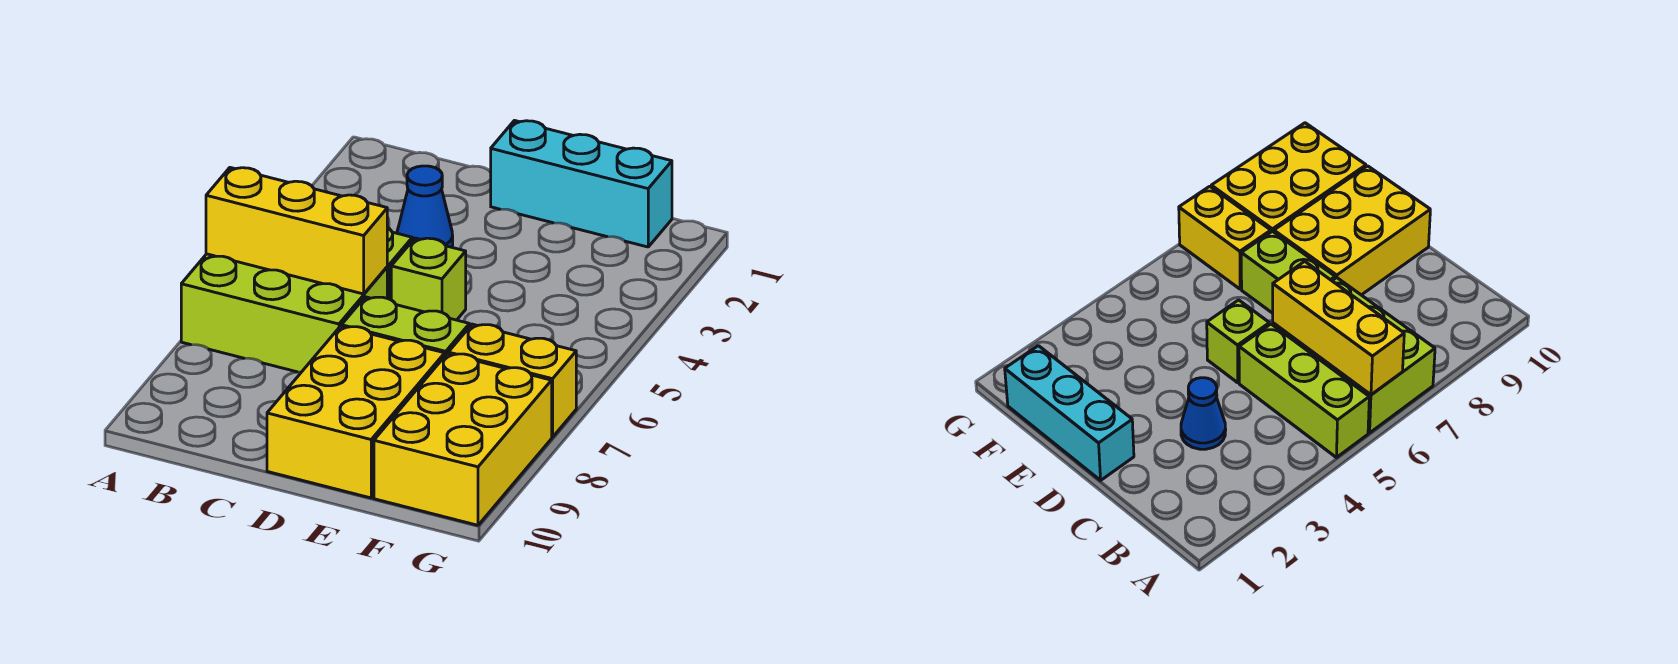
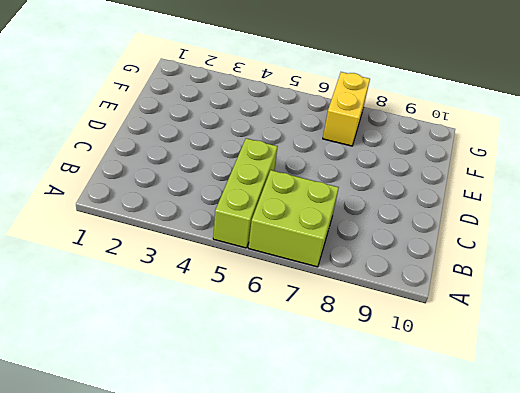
lime 2x2 brick [248,170,339,267] -> lime 2x3 brick [181,254,387,372]
none -> blue 1x1 cone [397,166,453,247]
none -> cyan 1x3 brick [491,121,672,247]

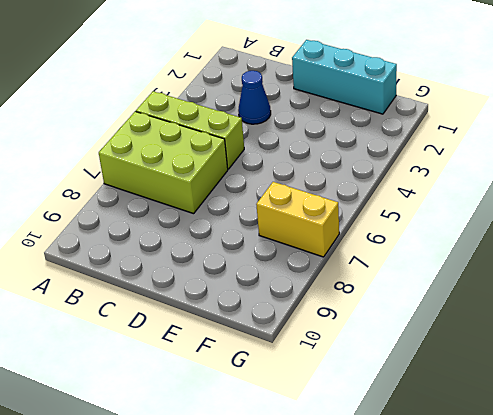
none -> lime 1x1 brick [391,238,466,320]
none -> lime 1x2 brick [342,297,469,356]

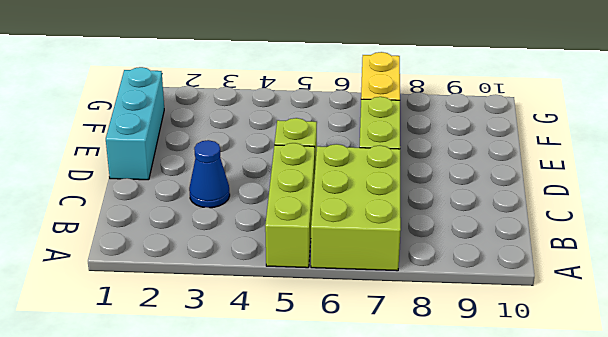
none -> yellow 2x3 brick [267,326,445,498]
none -> yellow 2x3 brick [374,354,552,525]

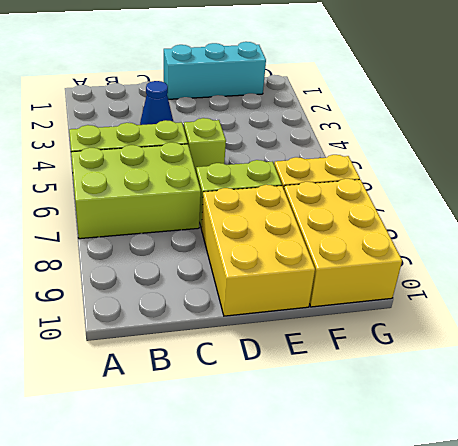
none -> yellow 1x3 brick [206,168,387,294]

